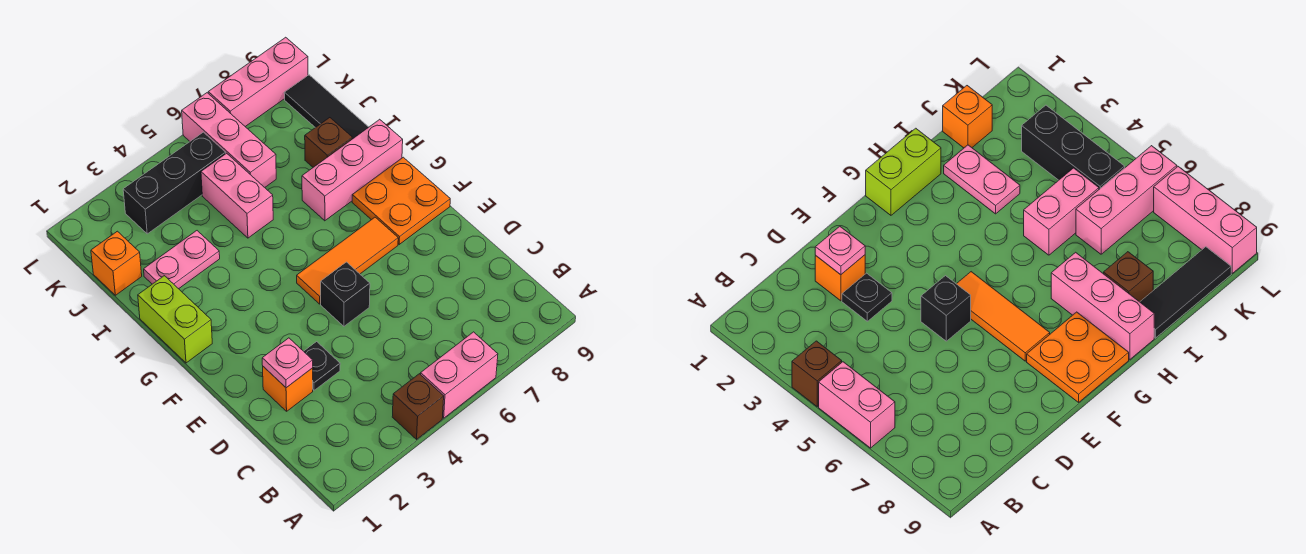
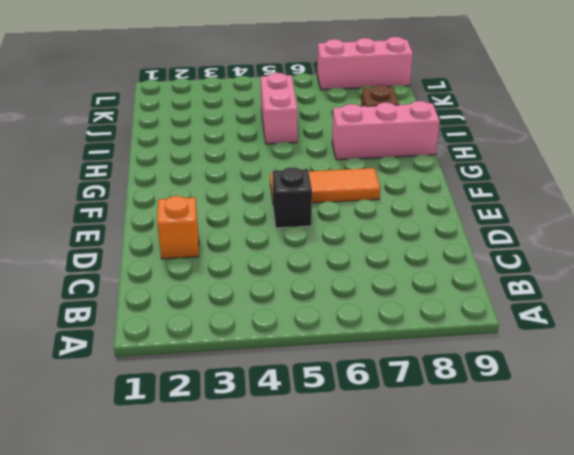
none -> brown 1x1 brick [392,374,444,439]
none -> pink 1x2 brick [421,332,498,418]
none -> black 1x1 plate [304,342,340,390]

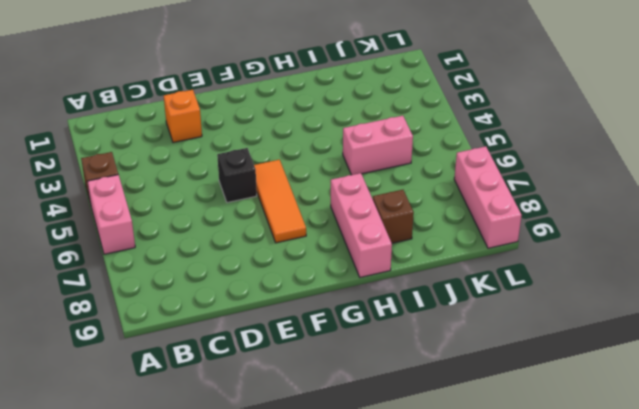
none -> black 1x1 plate [304,342,340,390]
none -> orange 2x2 plate [352,157,450,244]
none -> lime 1x2 brick [138,276,212,363]

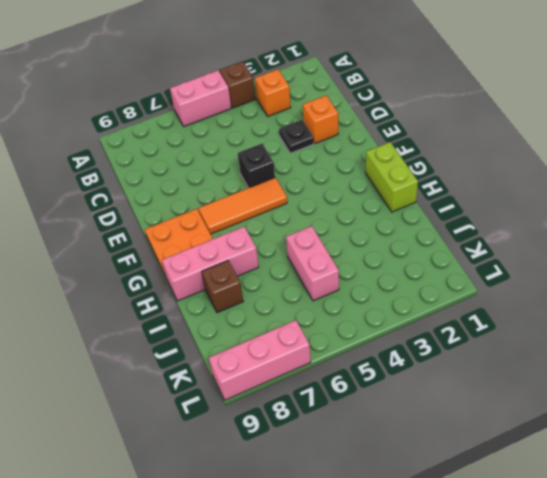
orange 1x1 brick [255,69,291,116] -> orange 1x1 brick moved to [91,231,142,295]
none -> pink 1x2 plate [144,231,220,289]
none -> black 1x3 tile [284,75,368,139]
none -> pink 1x3 brick [182,93,276,187]

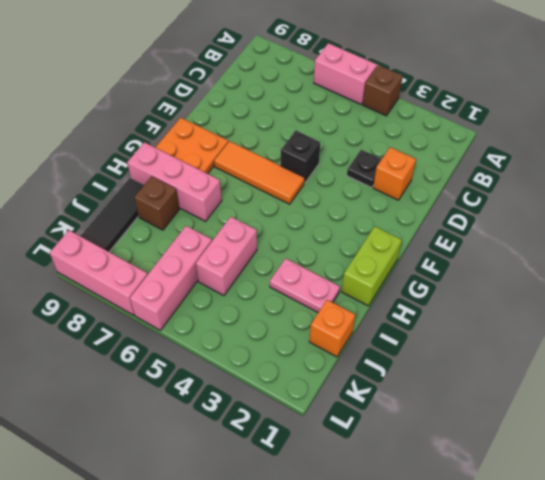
none -> black 1x3 brick [123,132,226,234]
none -> pink 1x1 plate [262,338,313,388]

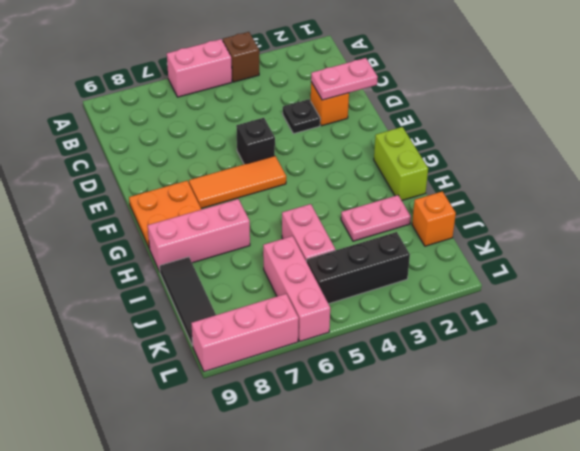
pink 1x2 plate [311,58,378,100] -> pink 1x1 plate [262,338,313,388]
none -> brown 1x1 brick [305,118,352,167]

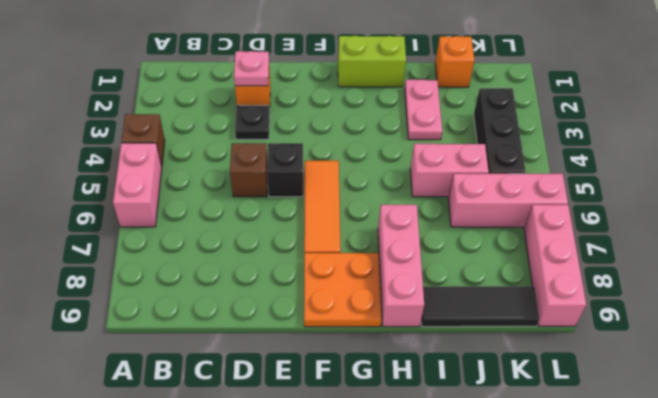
brown 1x1 brick [230,143,268,197] -> brown 1x1 brick moved to [305,118,352,167]

